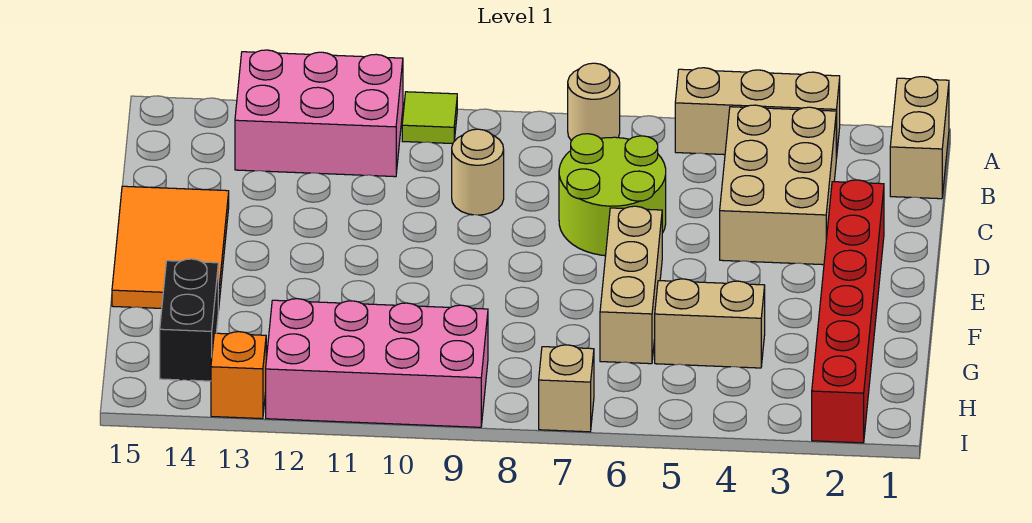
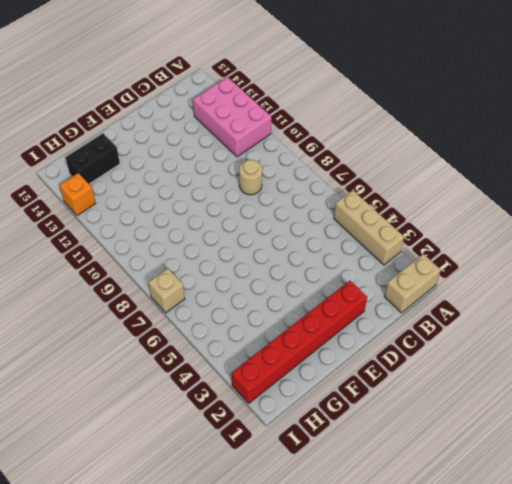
none -> tan 1x1 round brick [568,63,620,141]
none -> lime 1x1 tile [402,92,457,144]
none -> tan 2x3 brick [720,105,836,265]

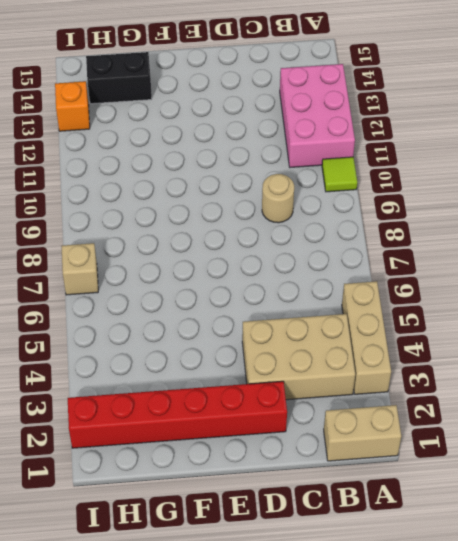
none -> tan 1x1 round brick [568,63,620,141]
none -> lime 2x2 round brick [559,134,666,256]
none -> orange 2x3 tile [112,186,229,310]

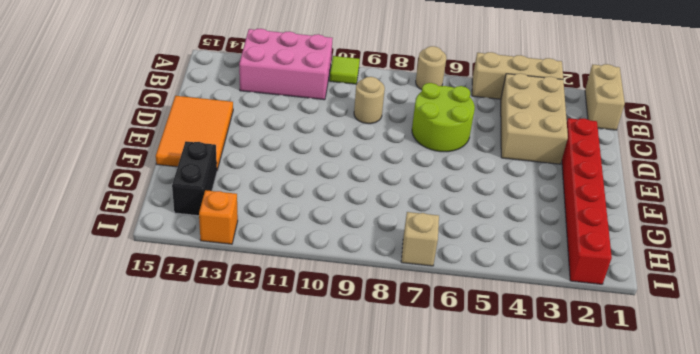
none -> tan 1x3 brick [600,206,662,364]
none -> tan 1x2 brick [655,279,765,368]
none -> pink 2x4 brick [266,299,488,427]

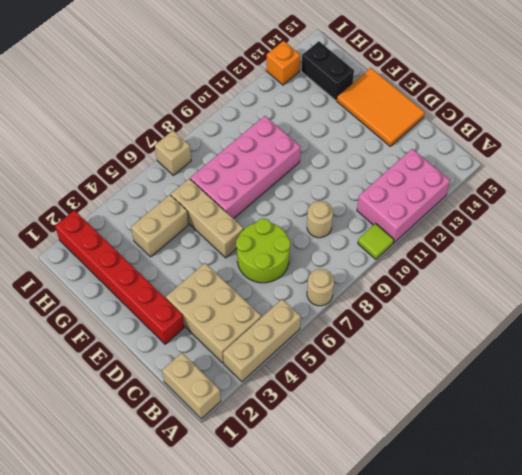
pink 2x4 brick [190,116,301,219] -> pink 2x4 brick moved to [266,299,488,427]

